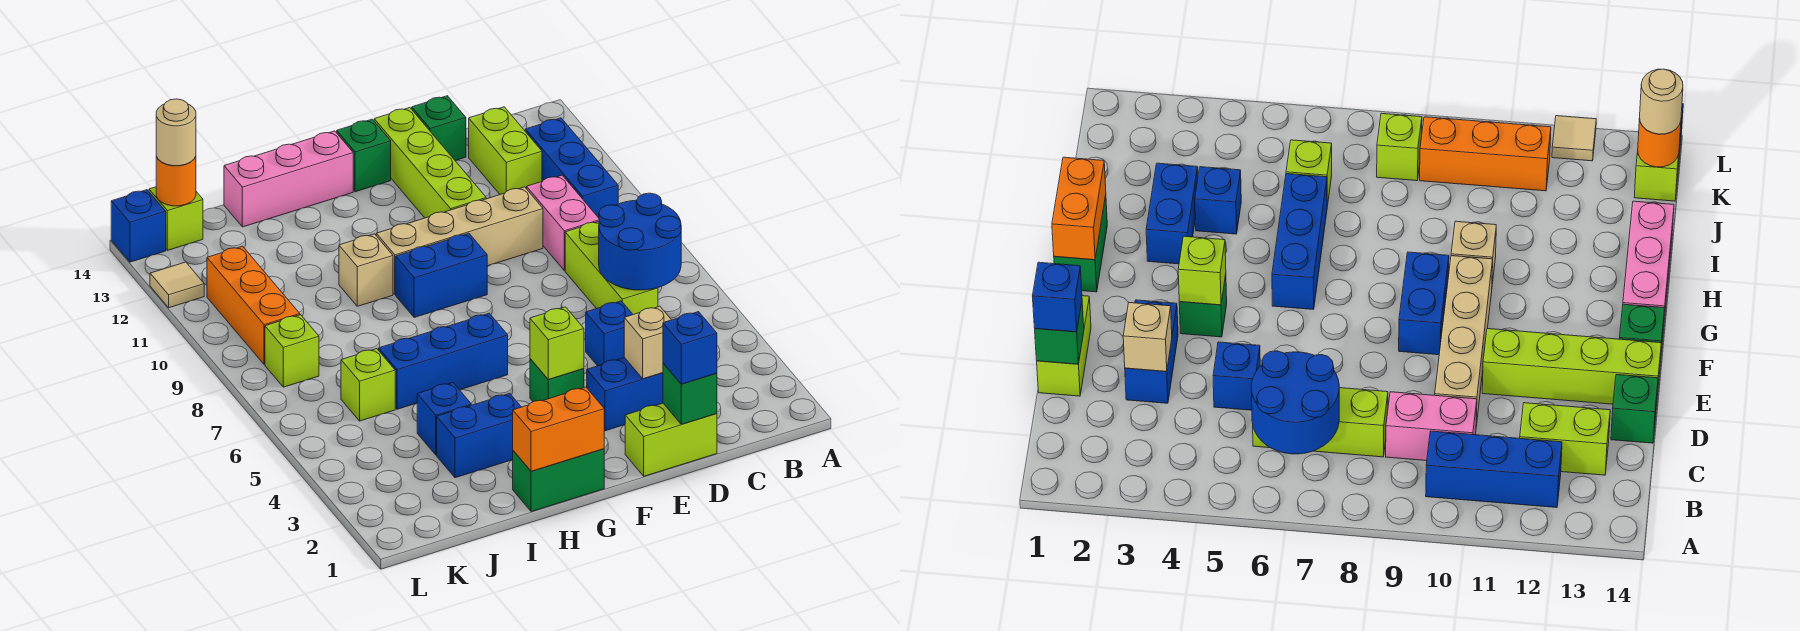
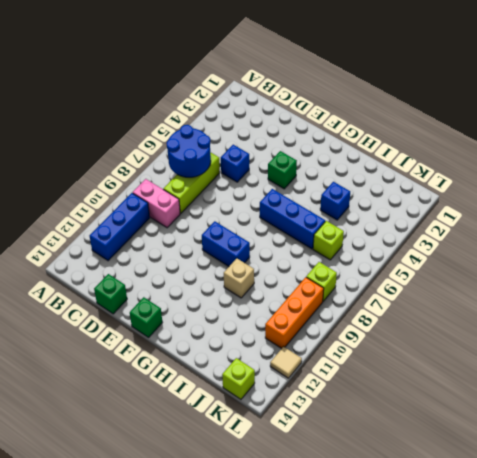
pink 1x2 brick [133,179,180,228] -> pink 1x2 brick turned to [527,175,599,270]
none -> lime 1x2 brick [469,107,542,194]
none -> lime 1x2 brick [625,403,717,476]
none -> blue 1x2 brick [587,358,663,431]
none -> tan 1x4 brick [376,187,543,295]

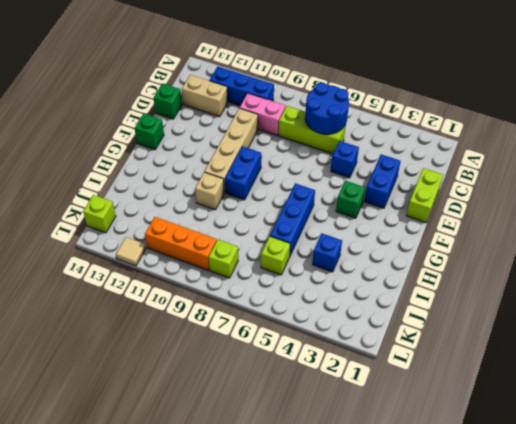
tan 1x2 brick [182,75,228,117] -> lime 1x2 brick [469,107,542,194]
none -> lime 1x4 brick [374,108,486,218]
none -> green 1x2 brick [513,449,604,512]
none -> pink 1x3 brick [224,131,353,227]
none -> blue 1x2 brick [437,394,521,478]

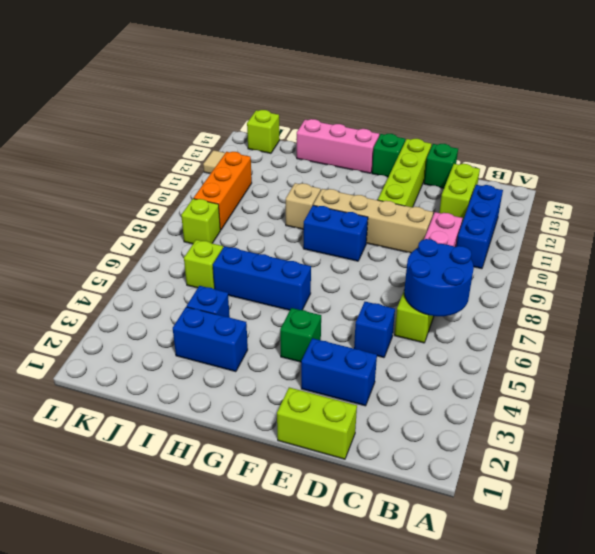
none -> green 1x2 brick [513,449,604,512]
none -> blue 1x1 brick [111,190,166,262]
none -> green 1x1 brick [663,363,717,424]
none -> tan 1x1 brick [624,306,671,379]

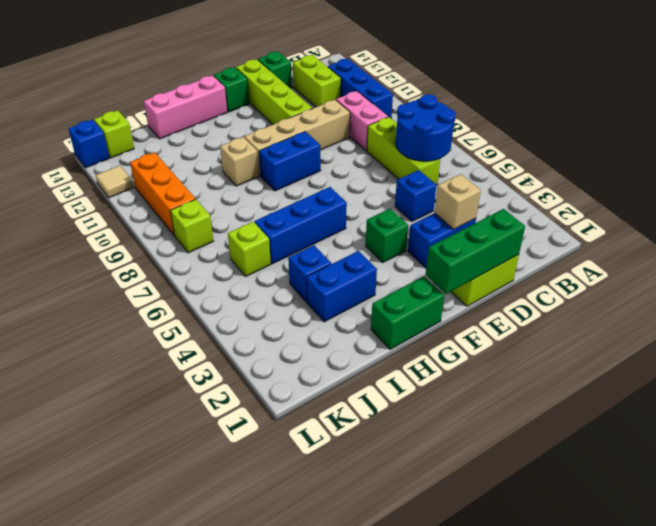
green 1x3 brick [426,209,525,294] -> green 1x1 brick [663,363,717,424]
none -> lime 1x1 brick [530,307,584,379]
none -> orange 1x2 brick [513,387,604,471]
none -> orange 1x1 round brick [156,156,196,206]
none -> blue 1x1 brick [663,312,717,384]

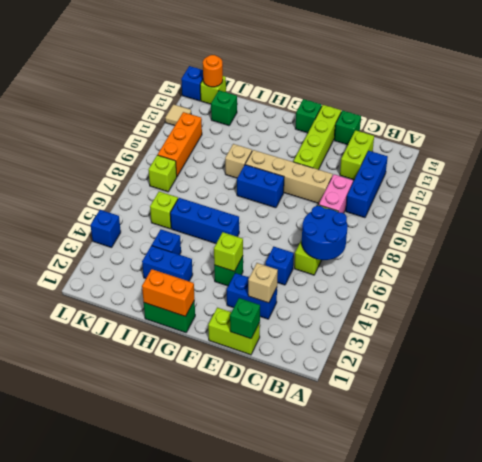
green 1x1 brick [211,90,237,126] -> none
blue 1x1 brick [91,210,121,248] -> blue 1x1 brick moved to [663,312,717,384]
none -> pink 1x3 brick [224,131,353,227]
none -> tan 1x1 round brick [156,99,196,166]

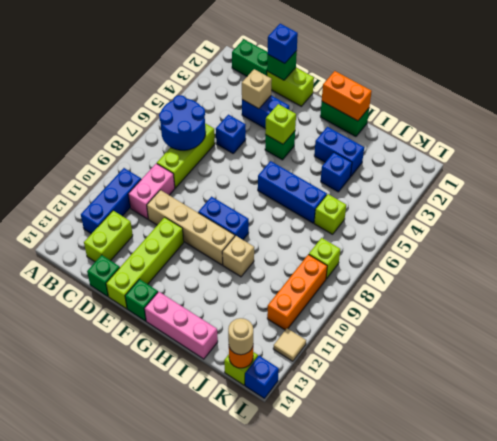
green 1x2 brick [232,39,268,76] -> none

